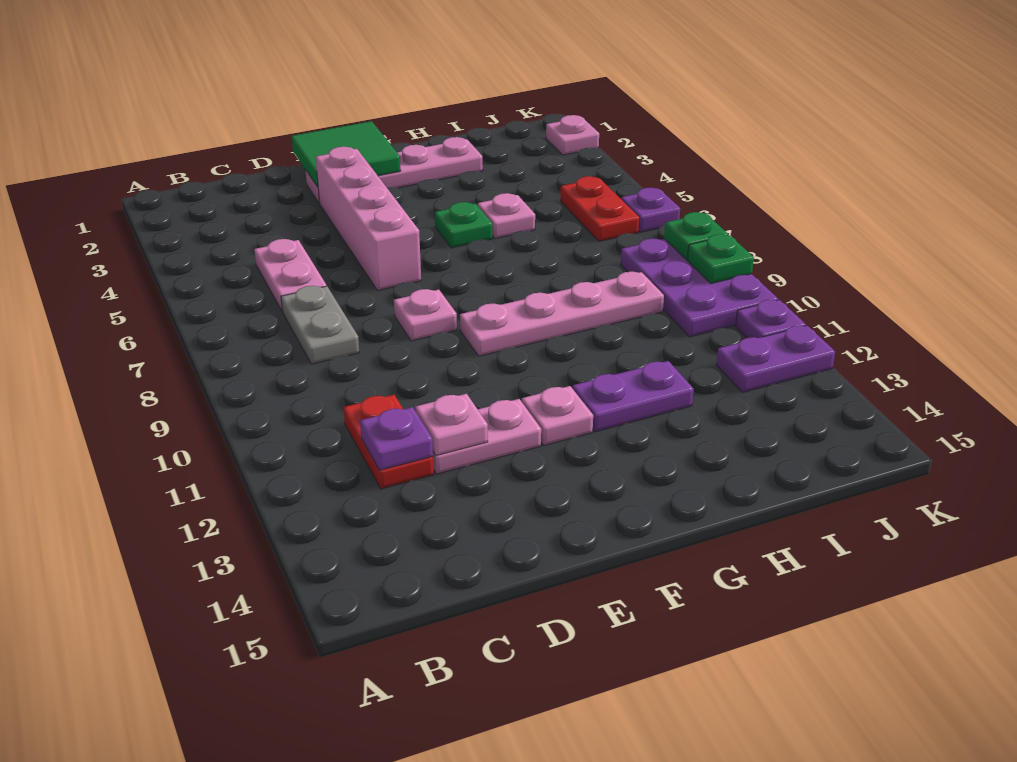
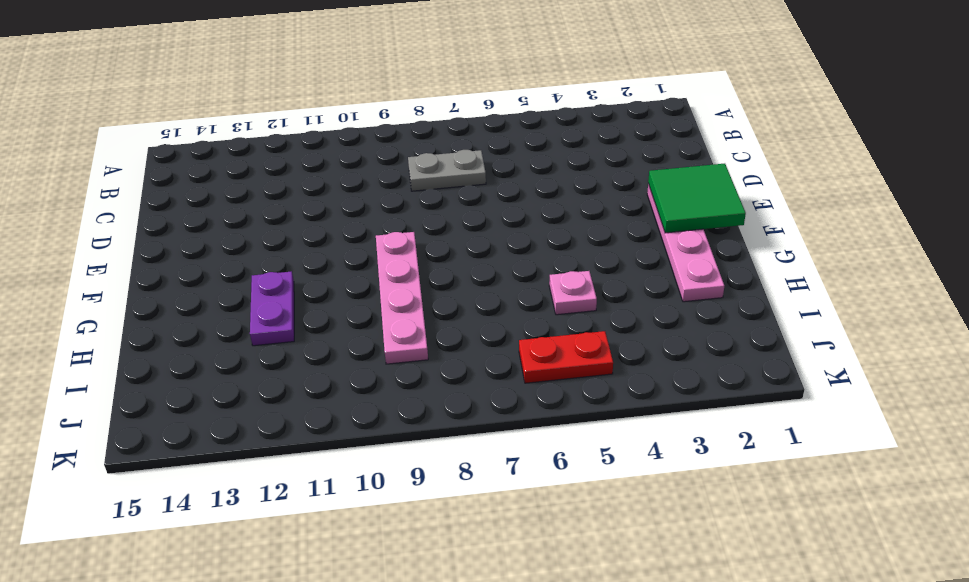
none -> pink 1x2 plate [254,239,327,311]
none -> red 1x2 plate [344,395,434,489]
none -> pink 1x2 plate [433,399,541,474]

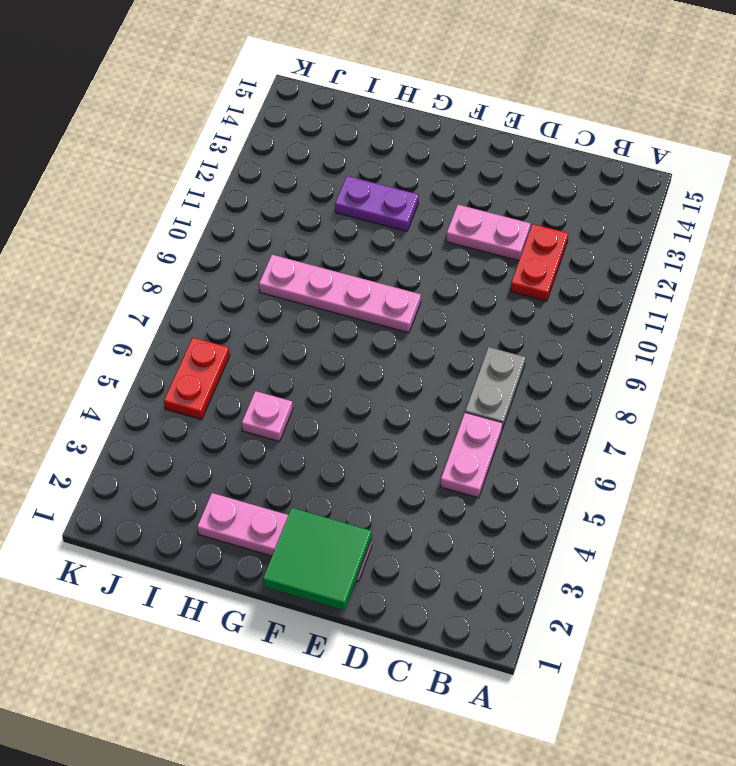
none -> pink 1x4 brick [316,147,421,290]
none -> pink 1x1 plate [394,289,457,341]
none -> pink 1x1 plate [522,386,593,445]

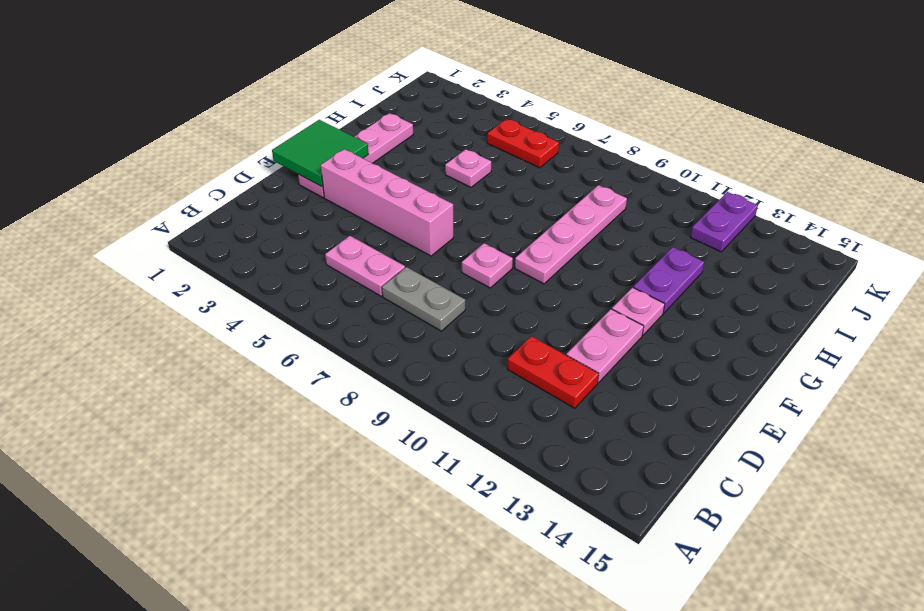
none -> green 1x1 plate [435,202,493,248]
none -> purple 2x3 plate [621,239,778,337]
none -> pink 1x1 plate [546,115,599,155]

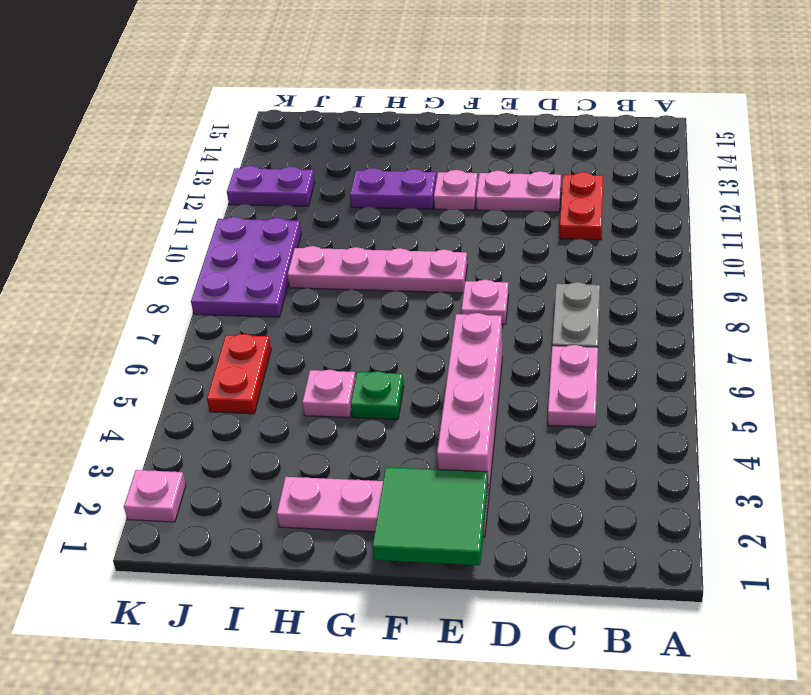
none -> purple 1x1 plate [621,188,680,232]
none -> purple 1x1 plate [736,300,806,338]
none -> purple 1x1 plate [360,407,433,470]

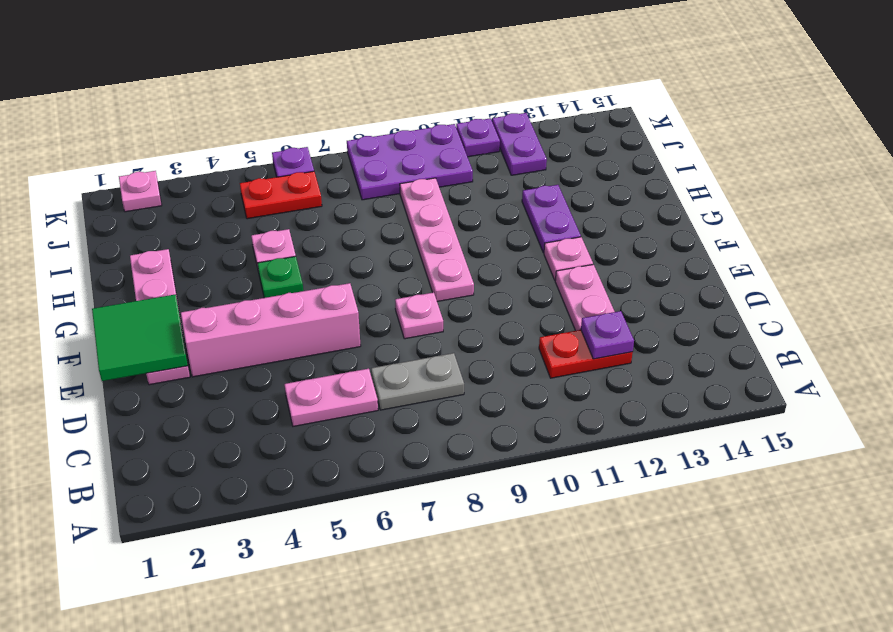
none -> pink 1x1 plate [415,394,488,455]
none -> green 1x1 plate [664,212,729,260]
none -> green 1x1 plate [688,234,754,283]

